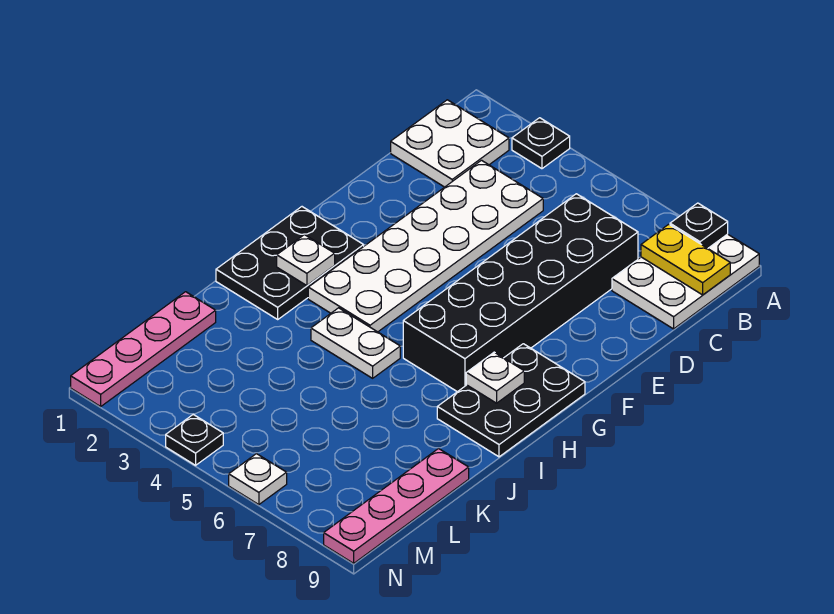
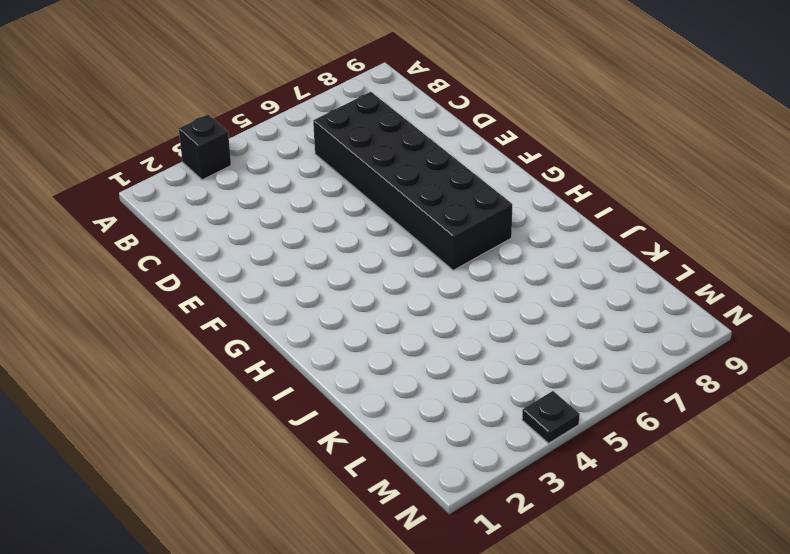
black 1x1 brick [179,114,231,180] -> black 1x1 plate [512,118,570,169]
none -> white 2x3 plate [612,234,759,329]
none -> white 2x2 plate [391,100,509,187]
none -> white 2x6 plate [308,160,543,332]

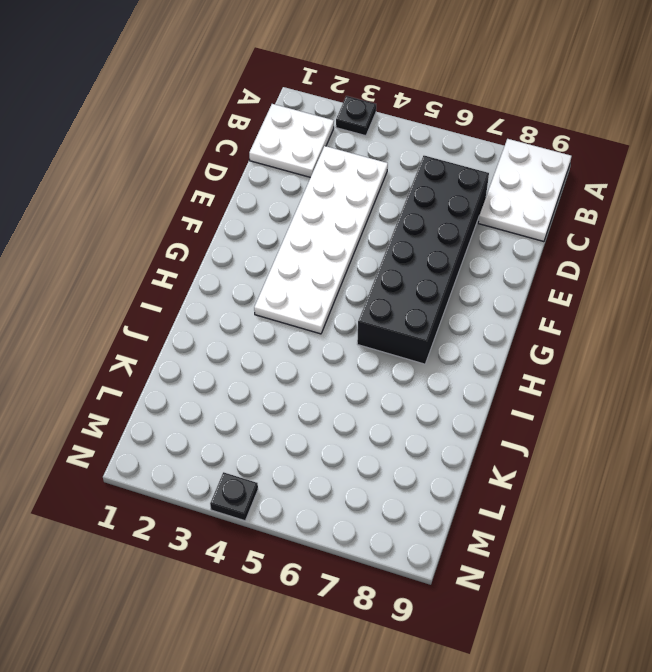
none -> black 2x3 plate [216,207,364,319]
none -> black 2x3 plate [437,344,585,457]
none -> white 1x2 plate [311,308,400,378]

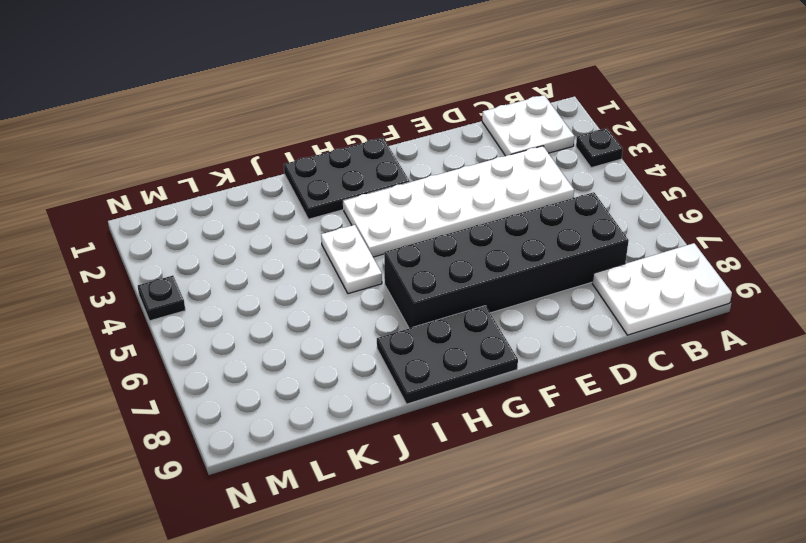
none -> pink 1x4 plate [71,292,216,406]
none -> pink 1x4 plate [324,449,469,563]
none -> white 1x1 plate [229,454,287,505]

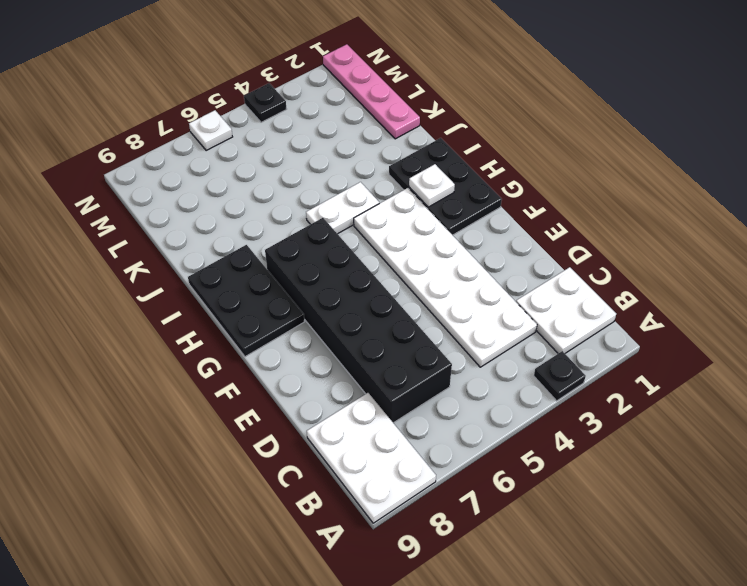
none -> pink 1x4 plate [324,449,469,563]
none -> black 1x1 plate [670,203,728,248]
none -> yellow 1x2 plate [641,224,730,295]

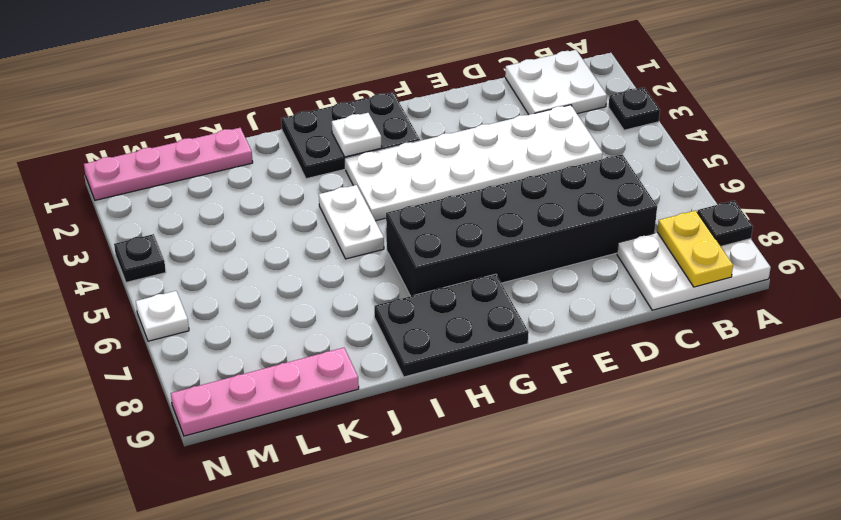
none -> white 1x1 plate [466,352,524,403]

